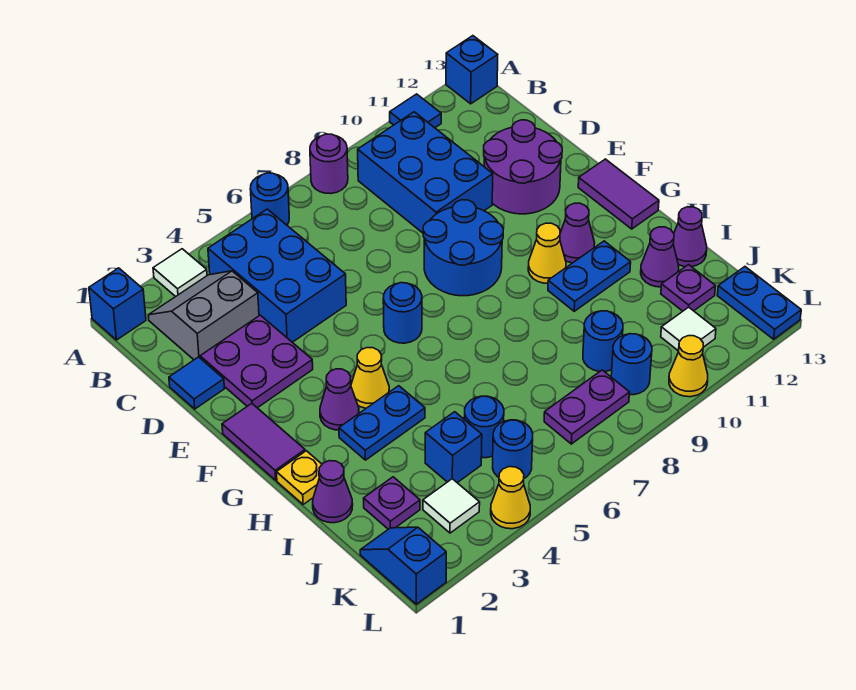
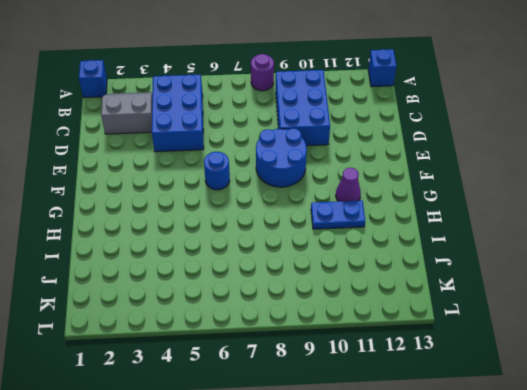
none -> white 1x1 tile [153,249,207,297]
none -> blue 1x1 round brick [250,173,289,225]
none -> blue 1x1 tile [390,94,441,128]
none -> blue 1x1 tile [169,357,224,409]

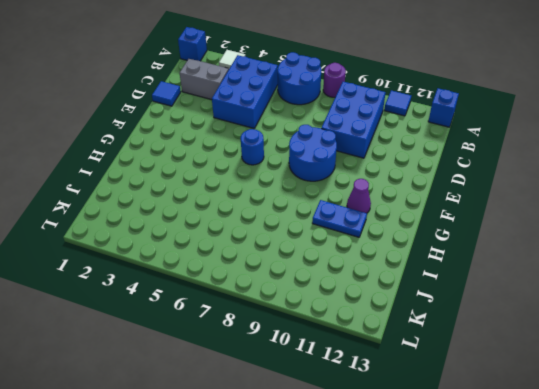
blue 2x2 round brick [278,52,321,105] -> blue 1x1 round brick [250,173,289,225]
none -> purple 2x2 plate [200,315,313,408]
none -> purple 2x2 round brick [484,120,562,214]
none -> purple 1x2 tile [222,404,305,480]
none -> purple 1x2 tile [578,159,659,229]

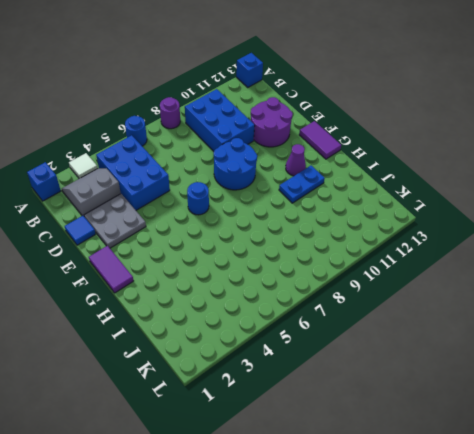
grey 2x2 plate [84,194,146,248] -> purple 2x2 plate [200,315,313,408]
none -> blue 1x1 tile [390,94,441,128]
none -> purple 1x1 cone [320,369,359,430]
none -> yellow 1x1 cone [351,348,389,408]
none -> yellow 1x1 cone [528,223,566,283]

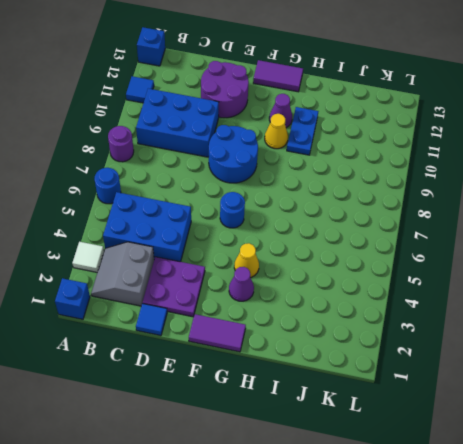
none -> yellow 1x1 plate [277,451,322,505]
none -> blue 1x2 plate [339,386,425,460]
none -> purple 1x1 cone [313,461,353,523]
none -> purple 1x1 cone [641,227,679,287]

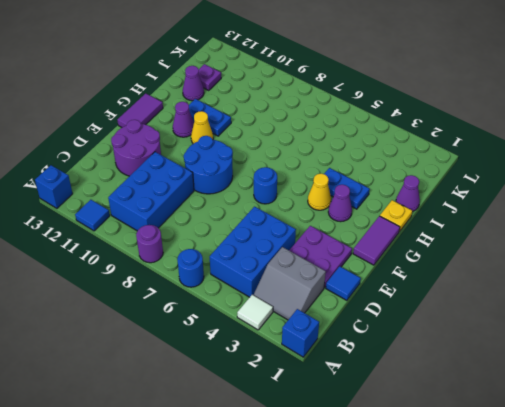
none -> purple 1x1 cone [673,207,707,267]
none -> purple 1x1 plate [364,477,420,529]
none -> blue 1x1 brick [425,412,482,483]
none -> blue 1x1 round brick [464,396,504,458]

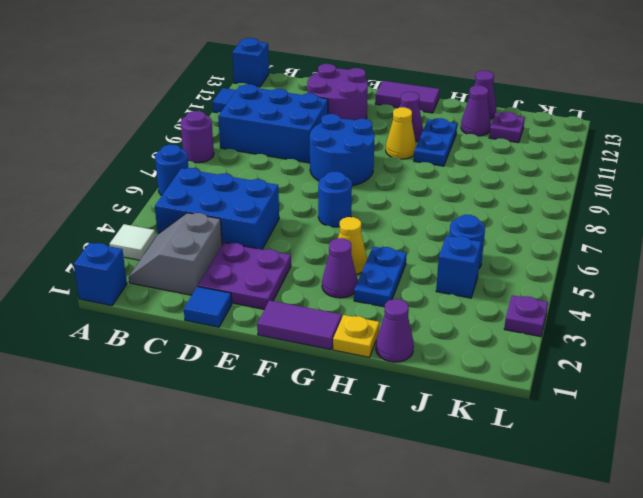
purple 1x1 plate [504,295,548,337] -> purple 1x1 plate moved to [364,477,420,529]
none -> blue 1x1 round brick [583,311,623,372]
none -> blue 1x2 slope [360,527,446,604]
none -> white 1x1 tile [423,479,480,533]
none -> blue 1x1 round brick [493,420,533,478]

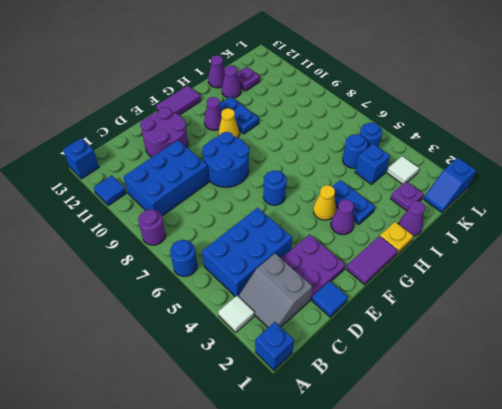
none -> blue 1x1 round brick [583,311,623,372]
none -> purple 1x2 plate [544,370,629,444]
none -> blue 1x1 round brick [611,334,652,395]
none -> white 1x1 tile [661,307,716,351]

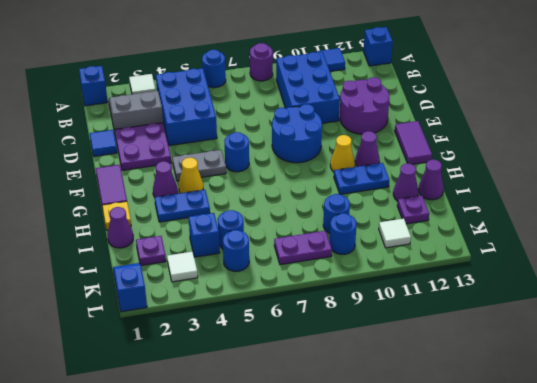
grey 1x2 plate [172,150,226,181] -> none
none -> blue 1x2 plate [717,267,801,339]
none -> yellow 1x1 cone [491,467,530,529]
none -> yellow 1x1 cone [669,336,708,397]

